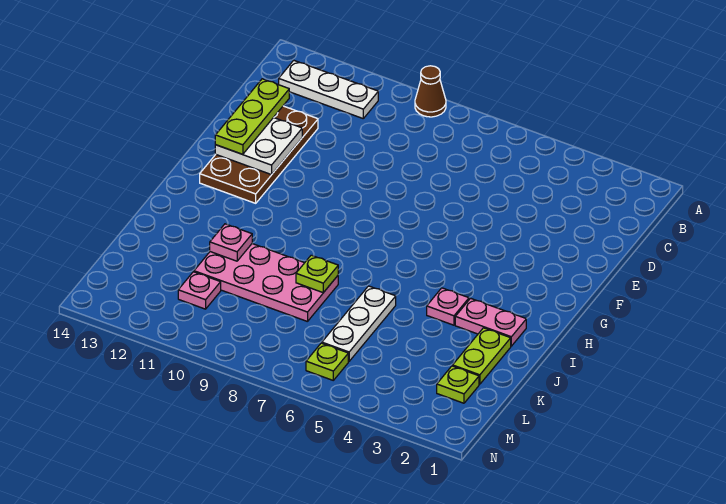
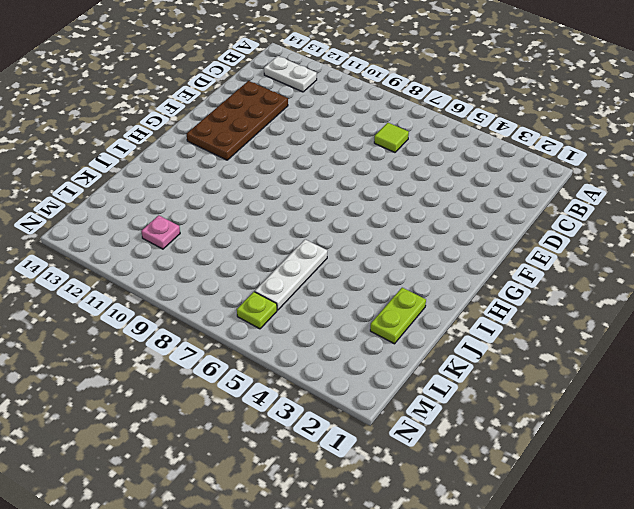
white 1x2 plate [264,56,317,92] -> white 1x3 plate [279,60,378,118]
lime 1x1 tile [374,123,409,152] -> none
none -> brown 1x1 cone [415,66,446,117]
none -> pink 1x2 plate [455,298,526,346]
none -> pink 1x1 plate [427,288,469,325]

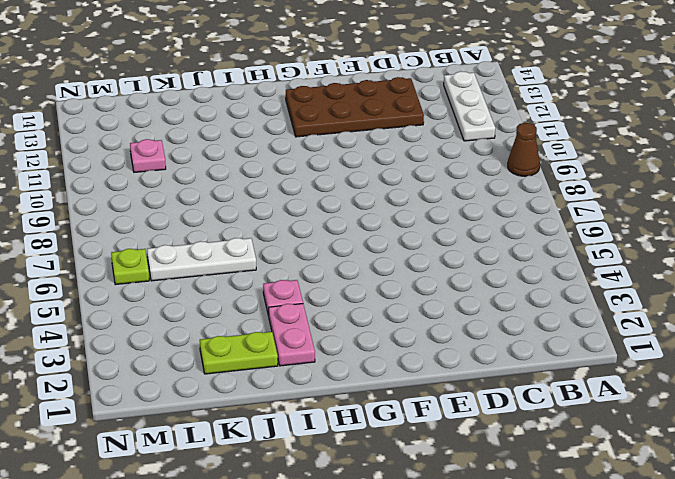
none -> pink 2x4 plate [194,244,338,322]
none -> lime 1x1 plate [437,366,479,403]
none -> white 2x2 plate [215,118,302,175]

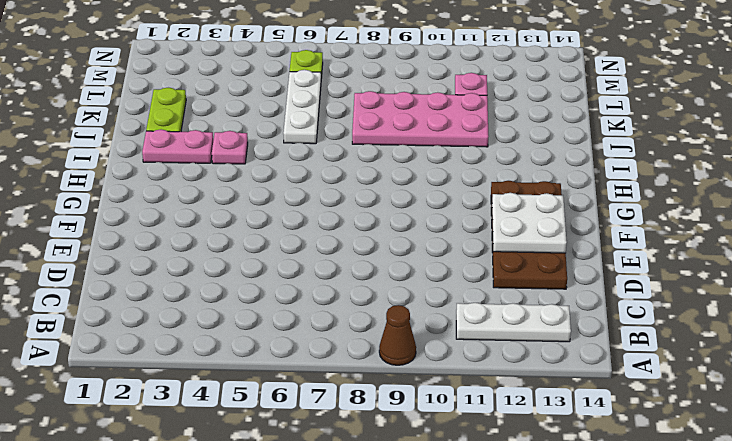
none -> lime 1x1 plate [437,366,479,403]
none -> lime 1x1 plate [296,255,338,293]
none -> pink 1x1 plate [210,224,252,261]

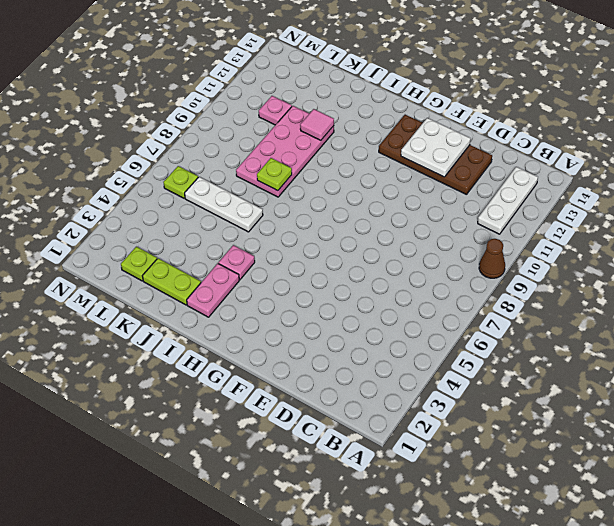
pink 1x1 tile [300,109,334,140] -> pink 1x1 plate [210,224,252,261]
none -> lime 1x3 plate [215,79,289,154]

